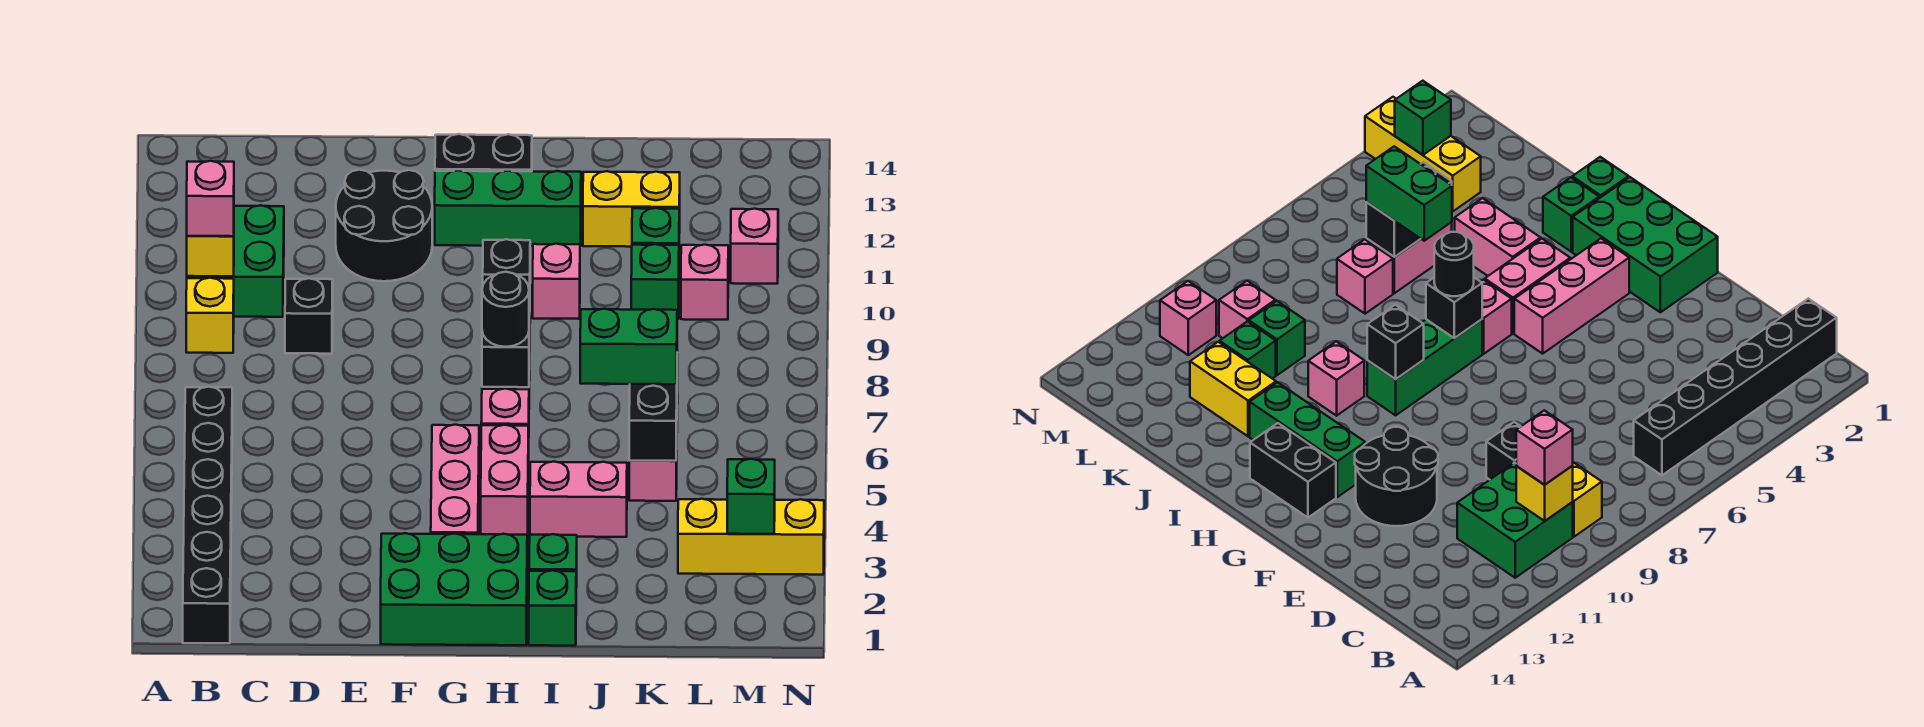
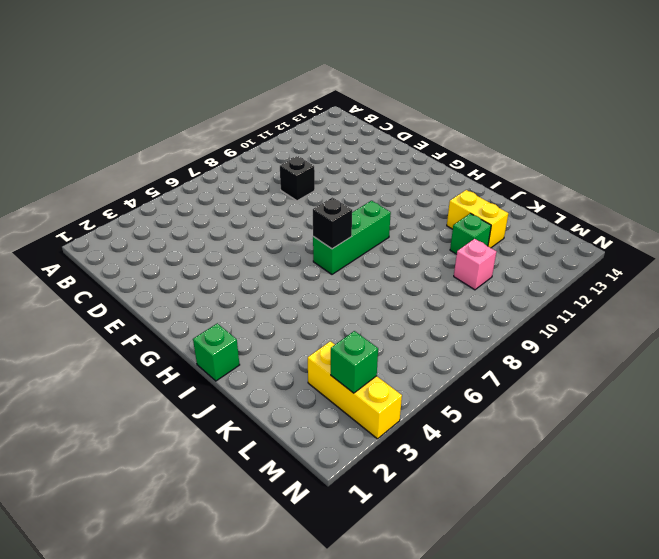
none -> black 1x6 brick [183,387,232,643]
none -> yellow 1x1 brick [186,278,234,353]
none -> green 2x2 brick [187,205,284,317]
none -> black 2x2 round brick [336,170,432,281]

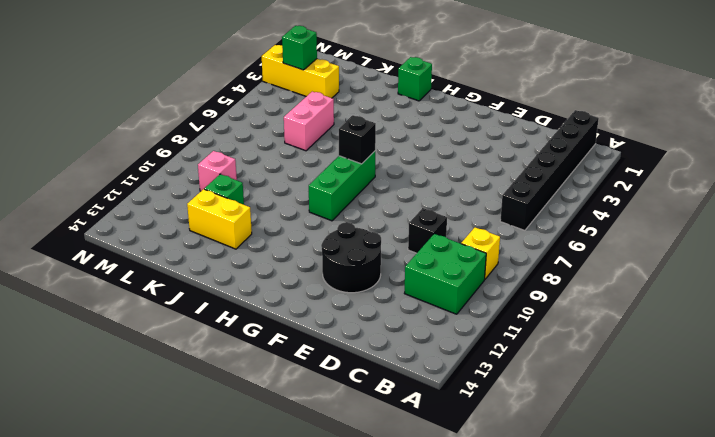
none -> green 2x3 brick [381,533,527,645]
none -> pink 1x3 brick [431,425,479,534]
none -> green 1x3 brick [435,170,581,246]
none -> black 1x2 brick [435,134,532,172]

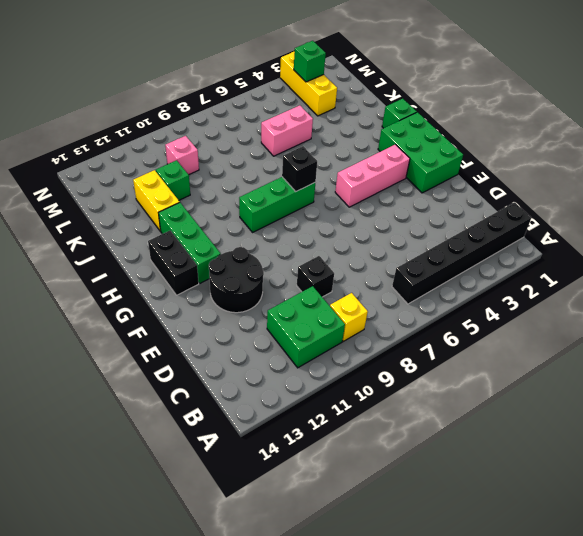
none -> pink 1x2 brick [481,425,529,536]
none -> pink 1x1 brick [481,389,529,426]
none -> green 1x1 brick [529,534,577,587]
none -> pink 1x2 brick [530,462,627,537]

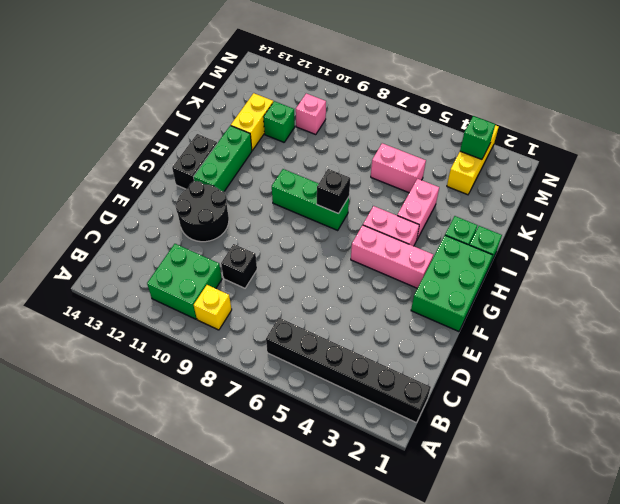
none -> pink 1x1 brick [481,389,529,426]
none -> pink 1x1 brick [533,244,580,319]
none -> pink 1x1 brick [1337,239,1393,314]
none -> green 1x1 brick [631,244,679,319]

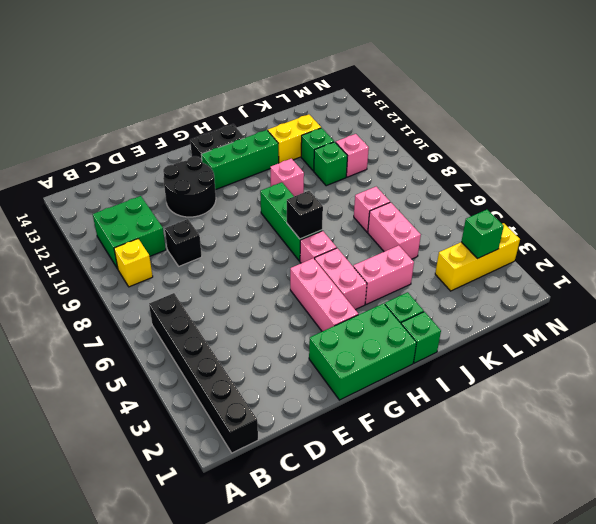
none -> pink 1x1 brick [731,209,778,284]
none -> yellow 1x1 brick [187,236,234,276]
none -> black 1x1 brick [483,239,530,314]
none -> black 1x2 brick [629,384,677,461]

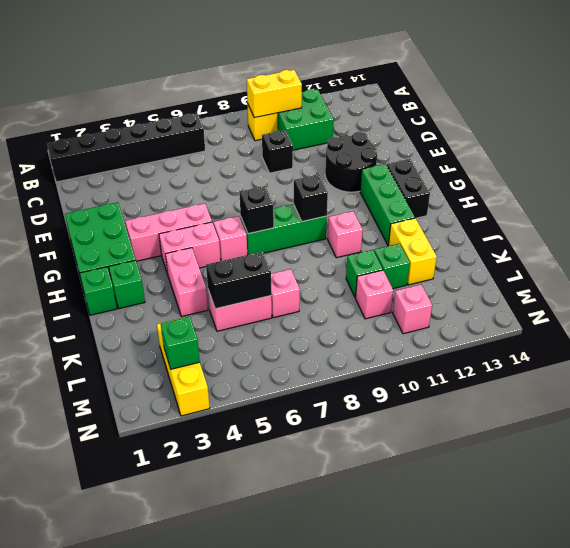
yellow 1x2 brick [247,70,302,118] -> yellow 1x1 brick [187,236,234,276]
none -> pink 1x1 brick [187,161,234,236]
none -> black 1x1 round brick [482,272,529,347]
none -> green 1x2 brick [580,309,677,384]

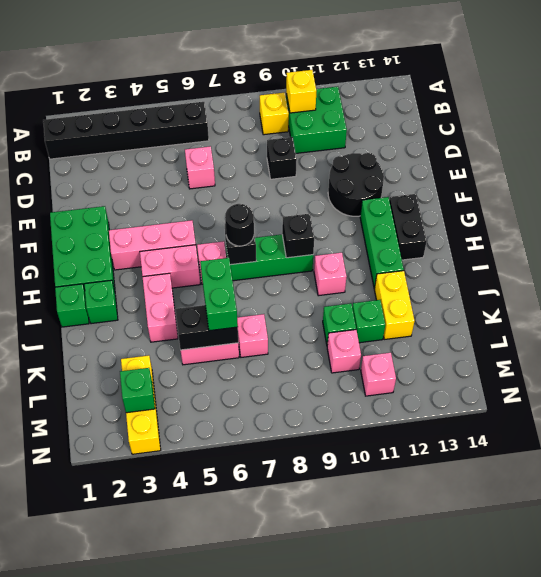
pink 1x1 brick [185,146,215,189] -> pink 1x1 brick moved to [187,161,234,236]

